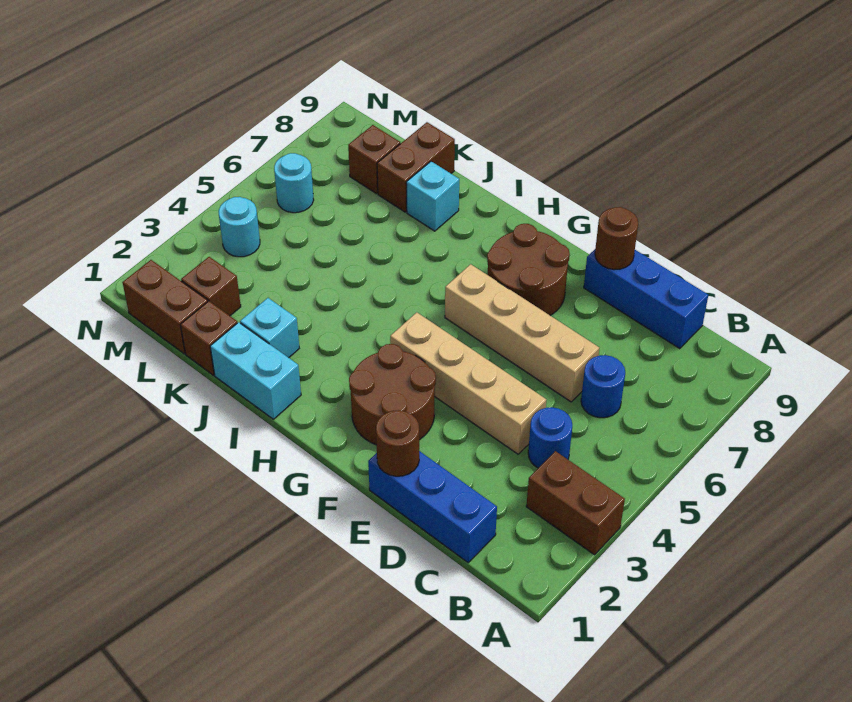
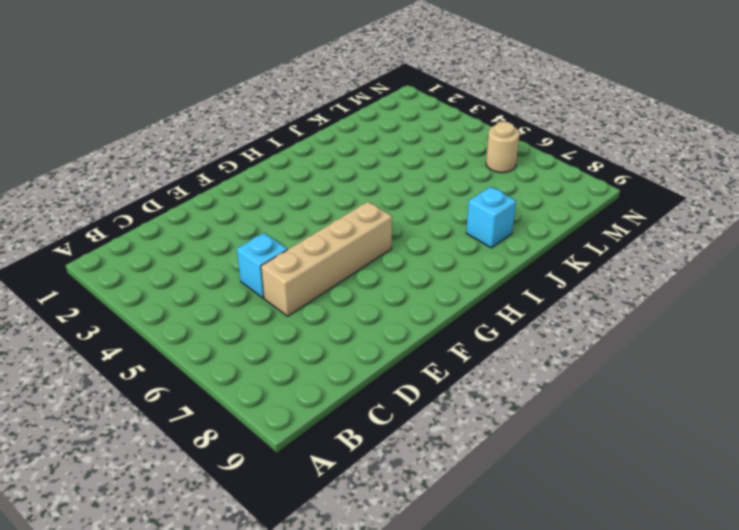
cyan 1x1 brick [237,233,287,298] -> cyan 1x1 brick moved to [240,298,299,358]
tan 1x1 round brick [486,122,520,173] -> cyan 1x1 round brick [274,153,314,213]
none -> brown 1x2 brick [526,451,625,555]
none -> blue 1x3 brick [368,451,497,563]
none -> blue 1x1 round brick [528,407,572,468]

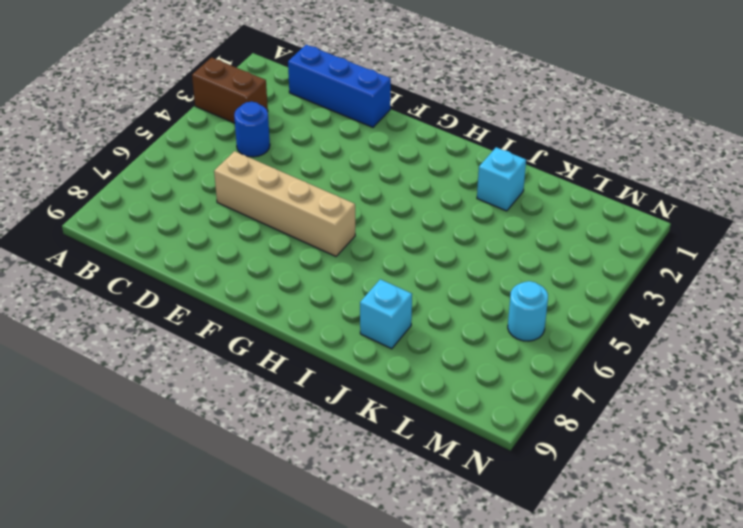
none -> blue 1x1 round brick [581,355,625,418]
none -> blue 1x3 brick [584,250,708,348]
none -> tan 1x4 brick [390,312,546,454]

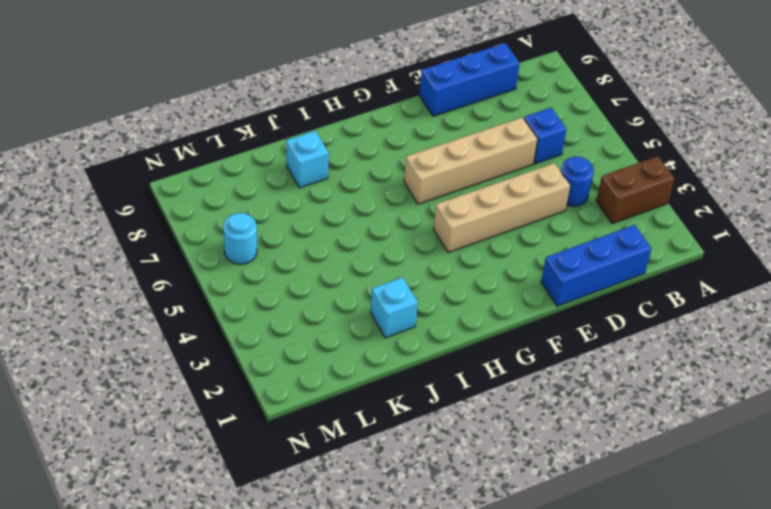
blue 1x1 brick [524,108,567,164] -> blue 1x1 round brick [581,355,625,418]
none -> brown 2x2 round brick [349,344,436,445]
none -> brown 2x2 round brick [487,224,570,316]
none -> cyan 1x2 brick [210,322,301,419]

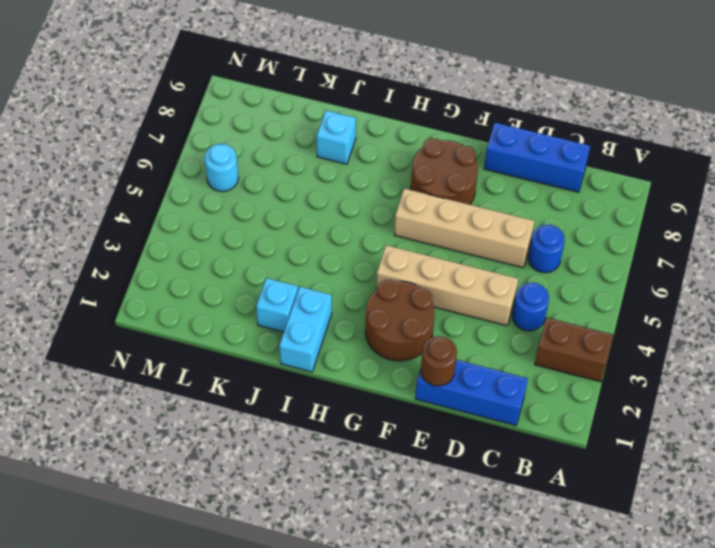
cyan 1x2 brick [279,287,332,372] -> cyan 1x2 brick turned to [210,322,301,419]
none -> brown 1x1 brick [180,301,237,375]
none -> brown 1x2 brick [377,122,455,212]
none -> brown 1x2 brick [123,260,208,354]

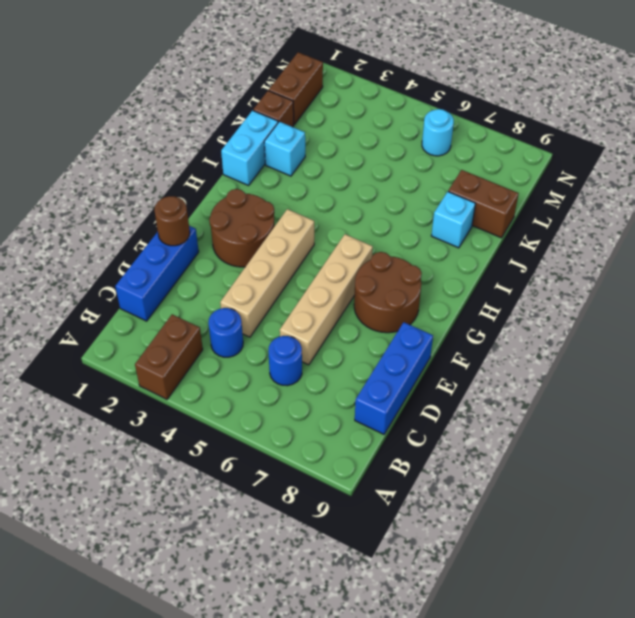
none -> brown 1x1 brick [181,257,241,316]
none -> brown 1x1 brick [348,125,400,194]
none -> cyan 1x1 round brick [219,197,260,257]

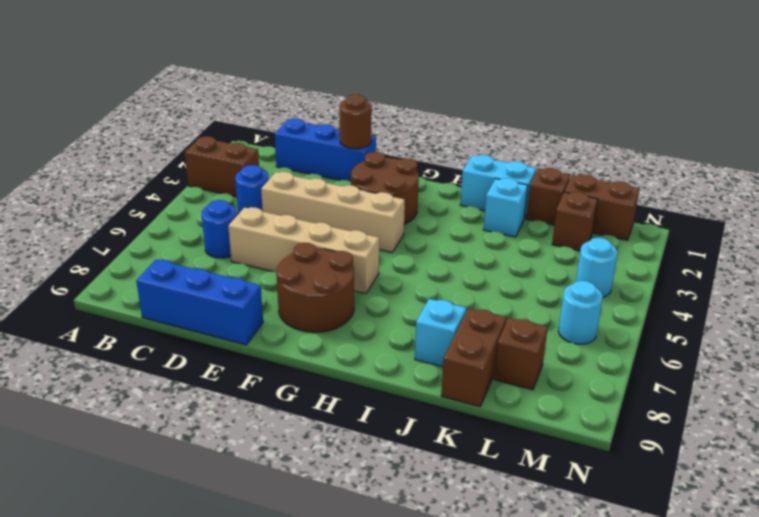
none -> brown 1x1 round brick [595,207,638,270]

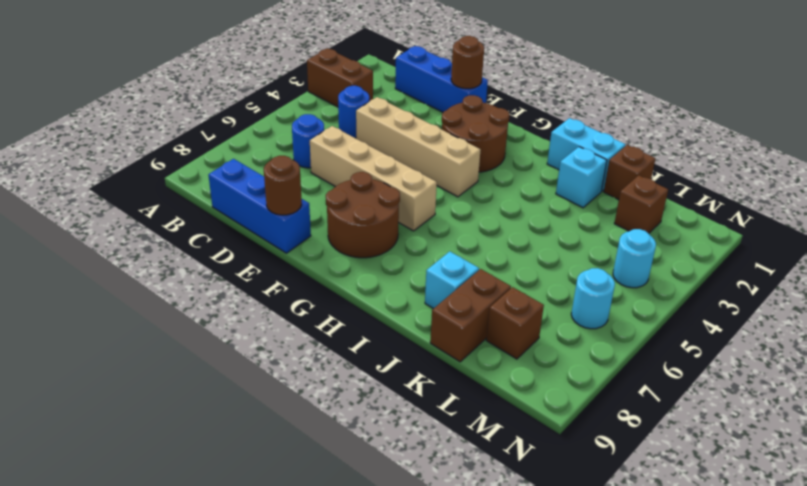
none -> brown 1x2 brick [123,260,208,354]

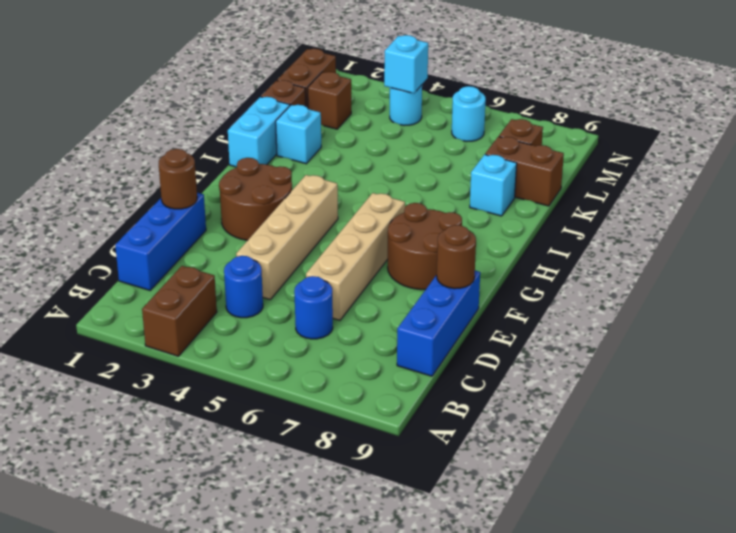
cyan 1x1 brick [384,35,428,93] -> none

